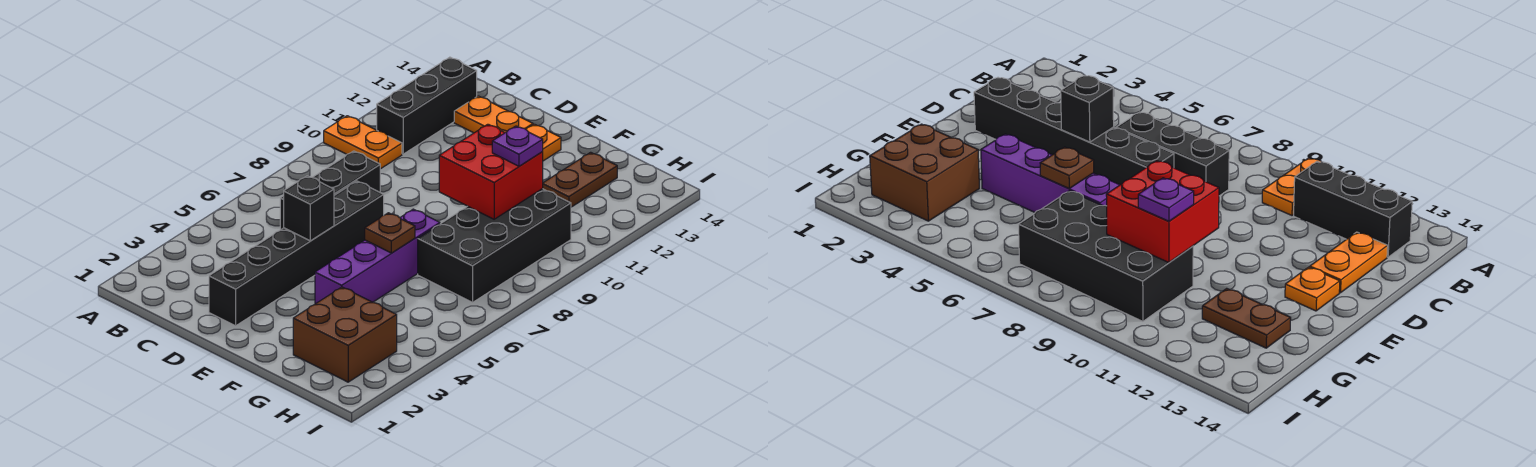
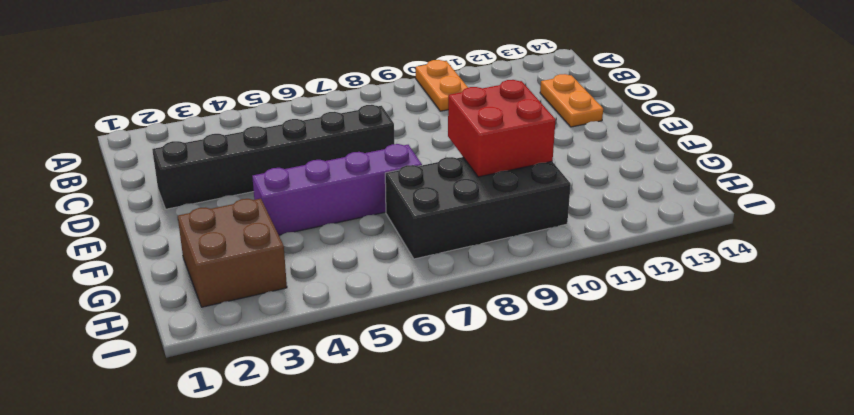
none -> black 1x3 brick [377,57,477,154]
none -> black 1x3 brick [280,151,380,230]
none -> orange 1x1 plate [526,124,561,161]

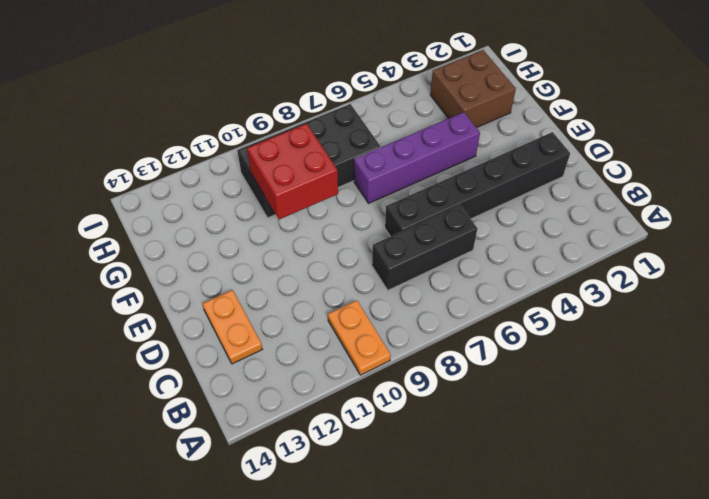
none -> black 1x3 brick [377,57,477,154]
none -> orange 1x1 plate [526,124,561,161]
none -> brown 1x2 plate [543,152,617,207]

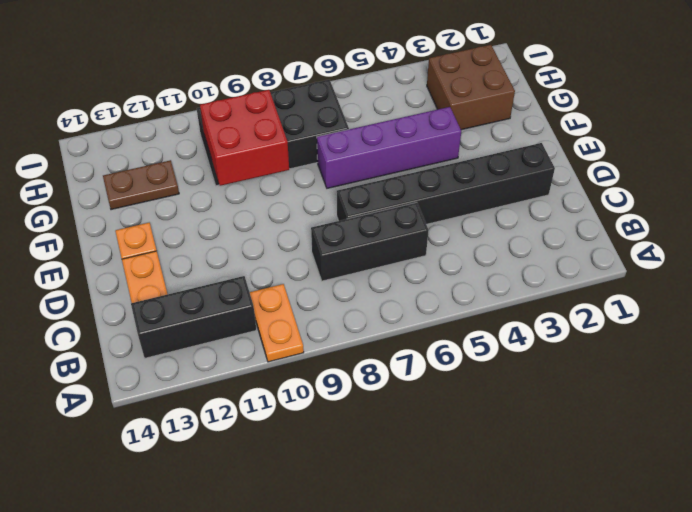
none -> black 1x1 brick [284,176,334,241]
none -> brown 1x1 plate [365,213,415,253]
none -> purple 1x1 plate [492,126,543,166]

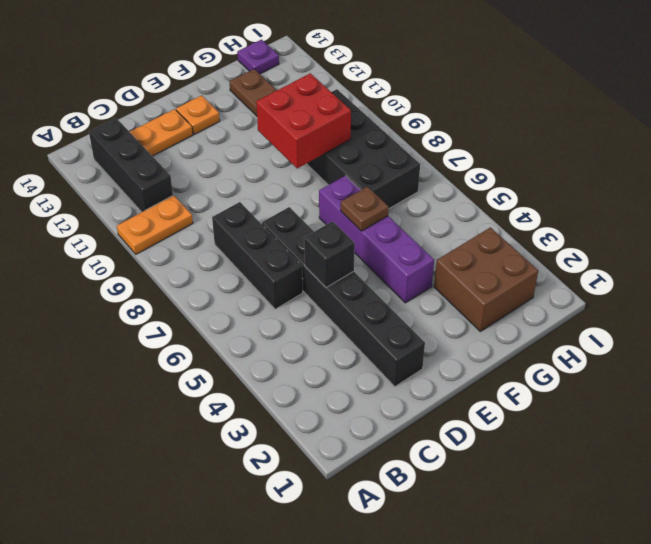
purple 1x1 plate [237,40,279,74] -> purple 1x1 plate moved to [492,126,543,166]

